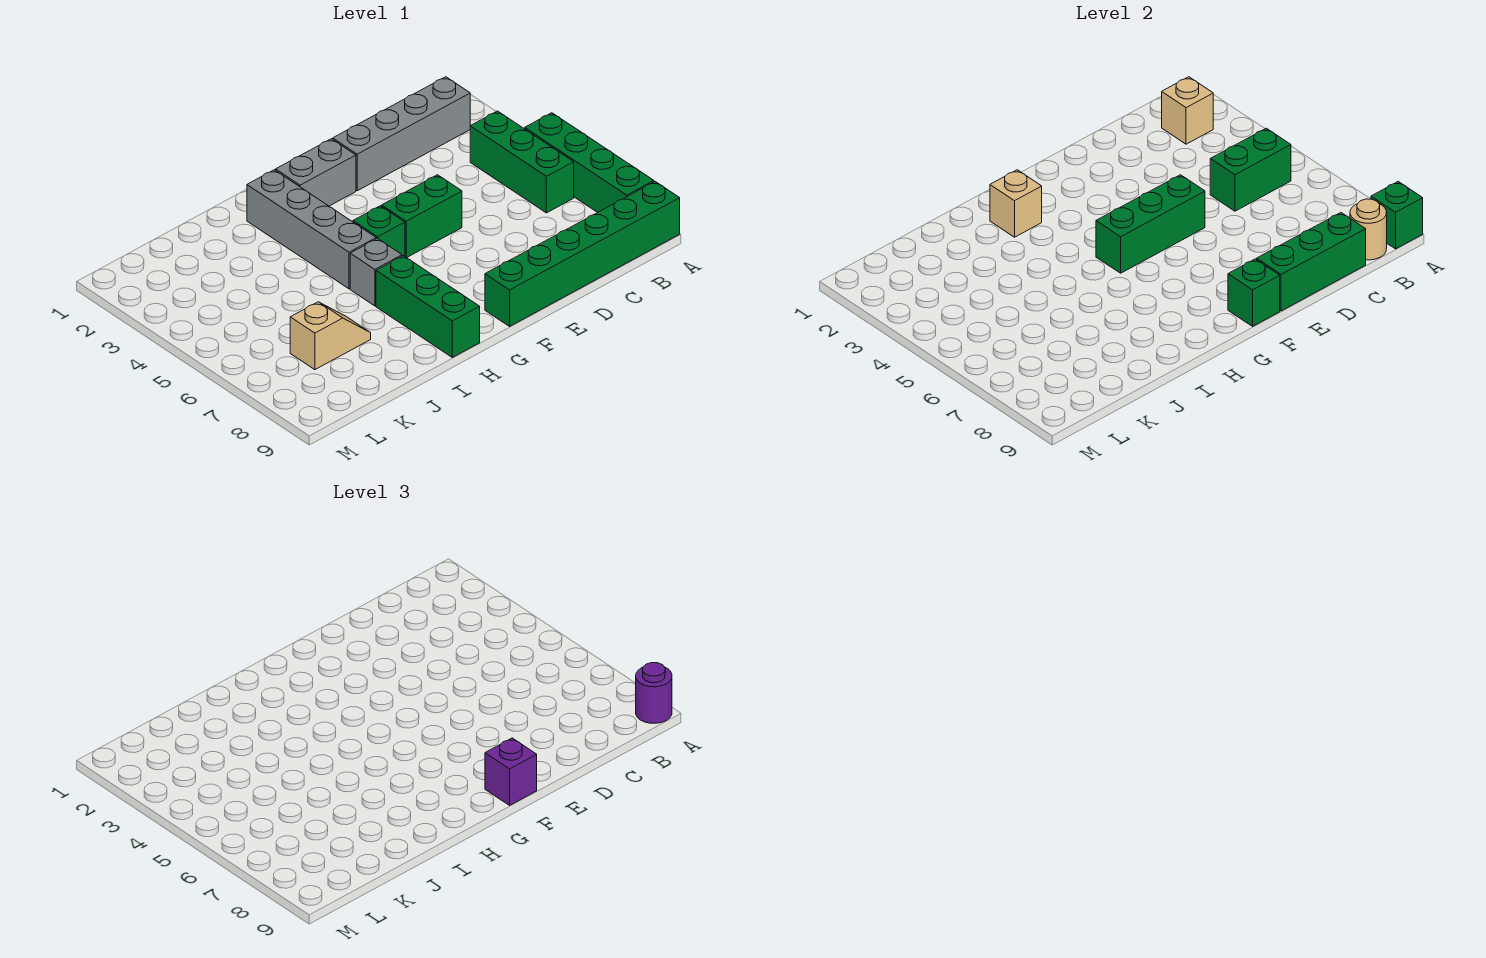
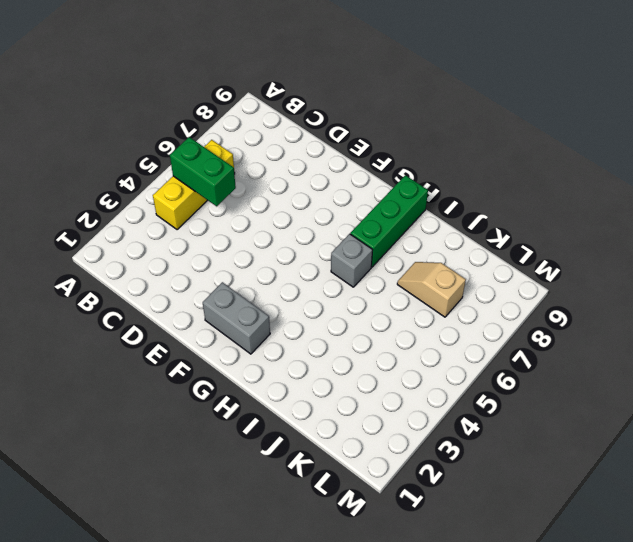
yellow 1x3 brick [153,140,235,230] -> green 1x3 brick [470,111,574,213]
none -> green 1x4 brick [525,113,654,212]
none -> green 1x6 brick [485,182,680,326]
none -> grey 1x4 brick [333,77,470,191]

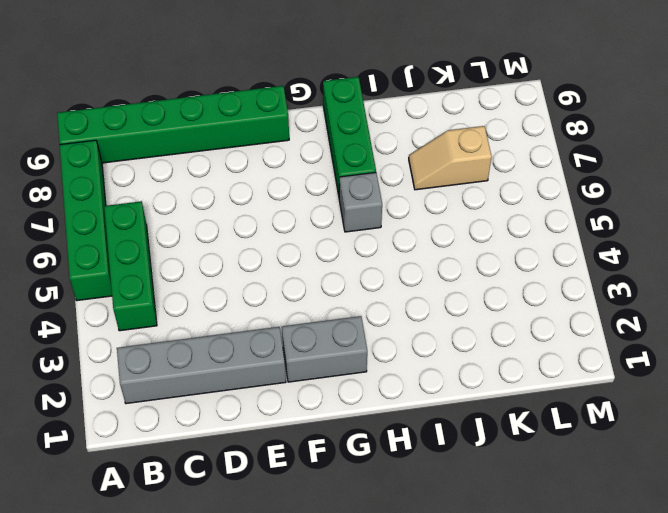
none -> green 1x2 brick [382,175,462,258]
none -> green 1x1 brick [353,206,405,256]
none -> grey 1x4 brick [247,170,376,289]

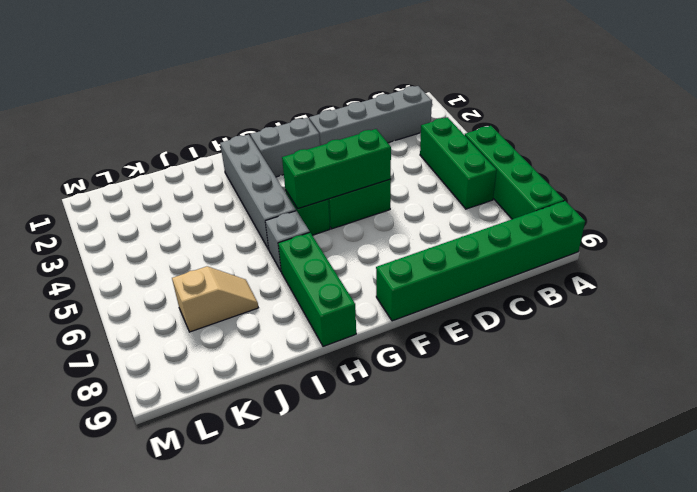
none -> green 1x1 brick [1371,182,1423,249]
none -> tan 1x1 brick [1162,77,1213,144]
none -> green 1x2 brick [1210,128,1291,211]

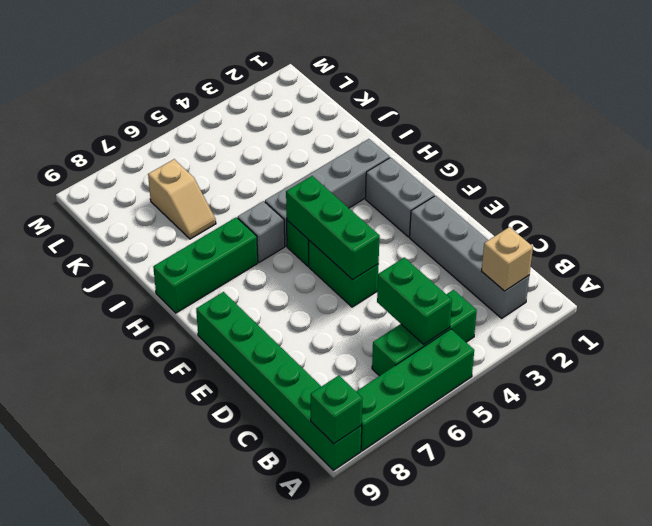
none -> tan 1x1 round brick [1350,199,1387,260]
none -> green 1x3 brick [1257,213,1366,311]
none -> green 1x1 brick [1228,259,1280,326]

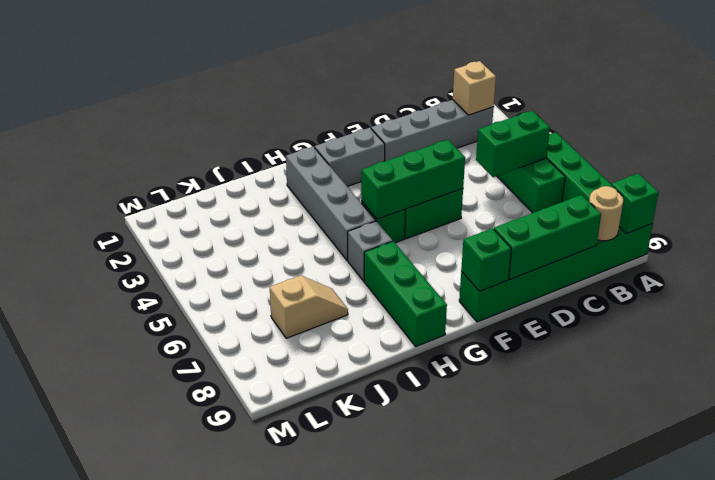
none -> tan 1x1 brick [990,170,1042,237]
none -> purple 1x1 round brick [636,663,672,723]
none -> purple 1x1 brick [485,738,537,805]

